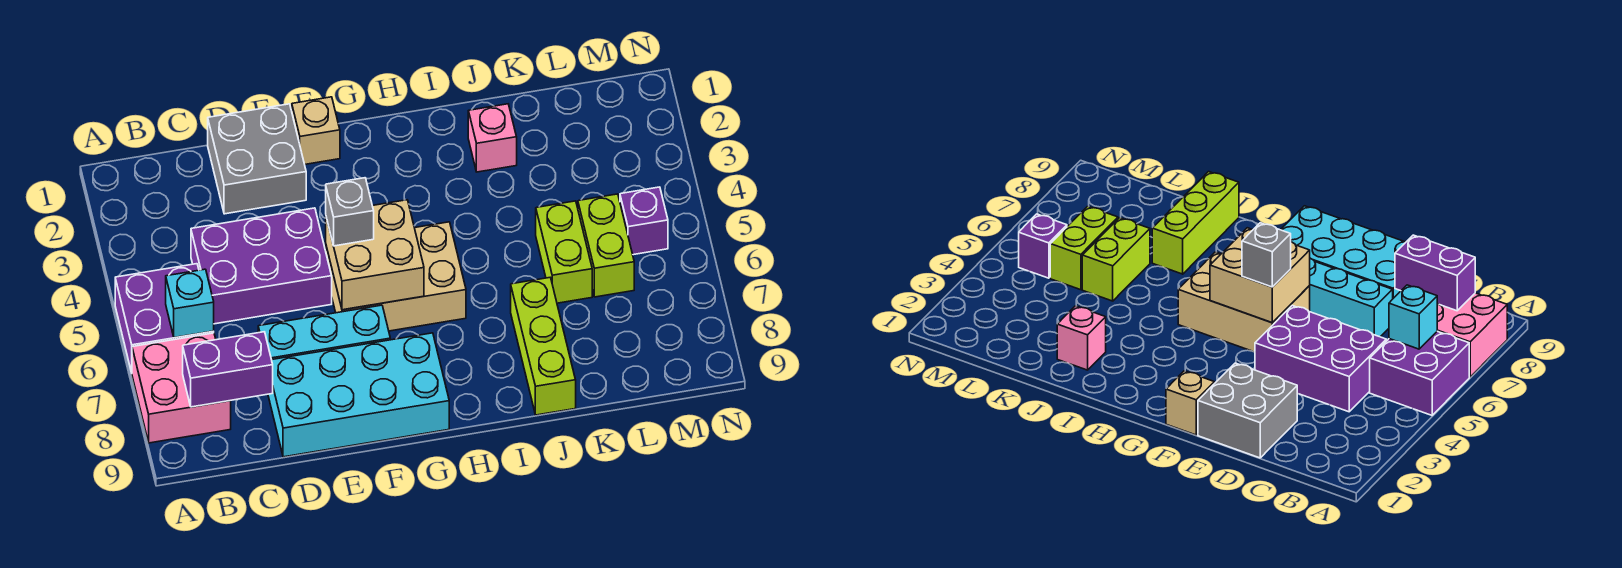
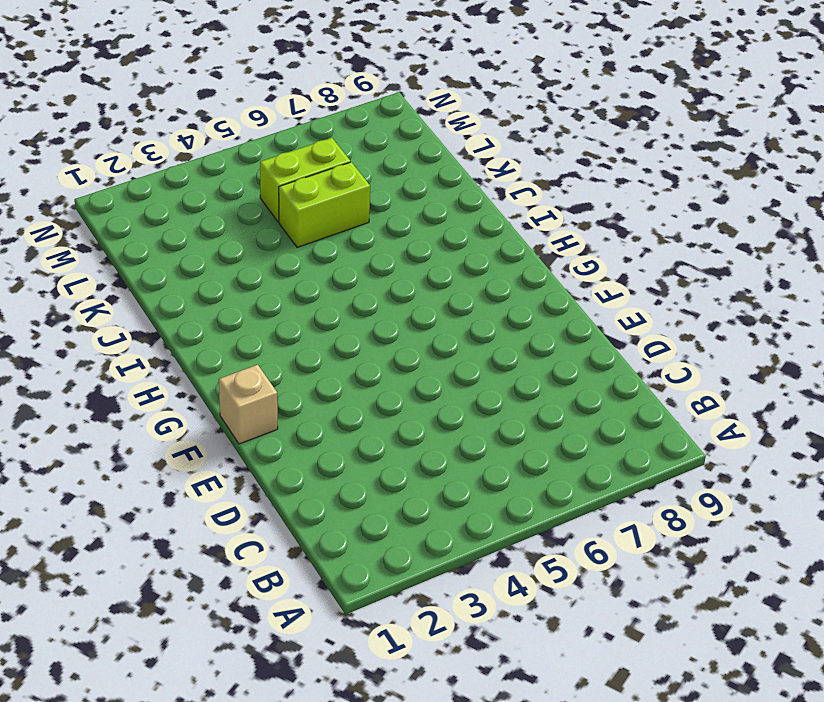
none -> purple 2x2 brick [115,264,214,373]
none -> pink 2x2 brick [132,333,231,443]
none -> purple 2x3 brick [191,208,332,324]

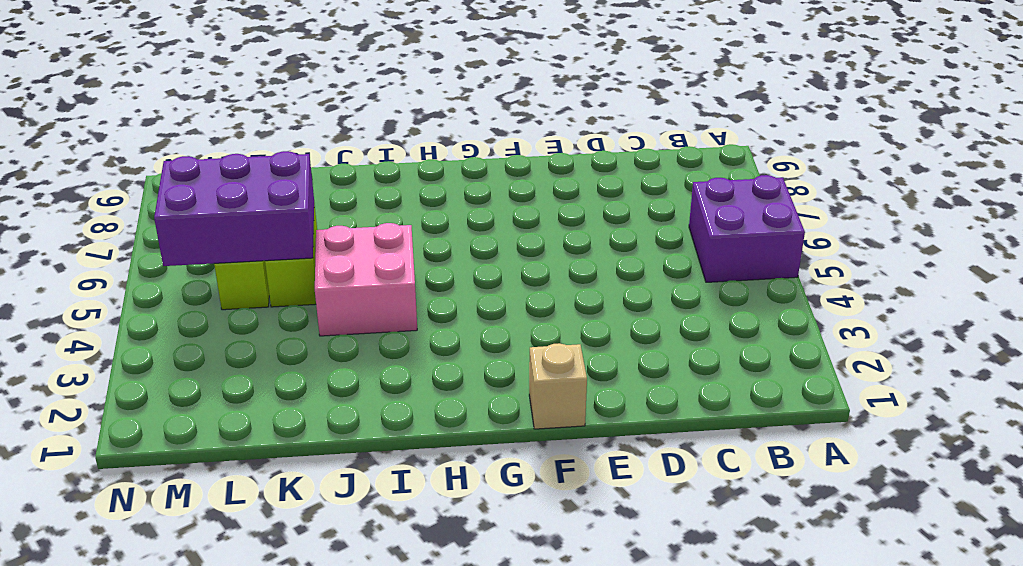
pink 2x2 brick [315,223,417,336] -> pink 2x2 brick moved to [132,333,231,443]
purple 2x3 brick [154,151,314,266] -> purple 2x3 brick moved to [191,208,332,324]
none -> grey 2x2 brick [208,104,306,214]
none -> cyan 1x3 brick [258,305,390,360]
none -> cyan 2x4 brick [268,333,449,457]

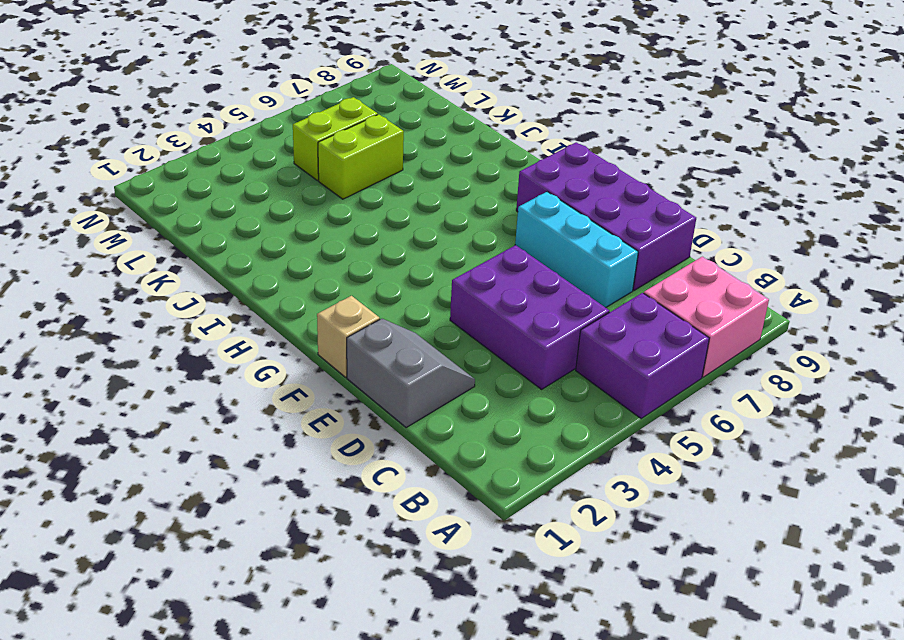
grey 2x2 slope [347,319,475,428] -> grey 2x2 brick [208,104,306,214]
purple 2x4 brick [516,142,696,290] -> cyan 2x4 brick [268,333,449,457]
none -> tan 2x3 brick [326,222,466,331]
none -> pink 1x1 brick [468,104,517,172]
none -> lime 1x3 brick [511,278,576,415]

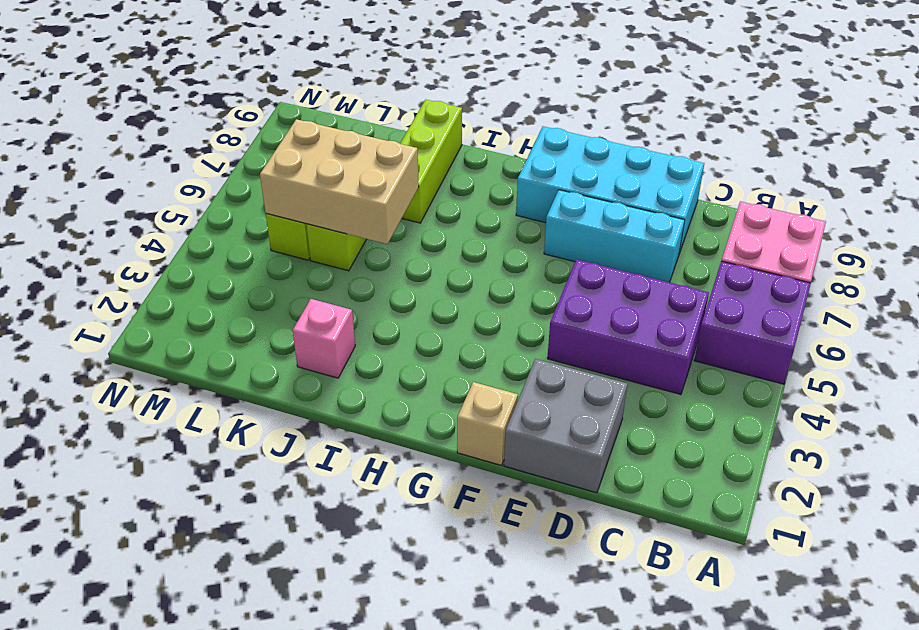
tan 2x3 brick [260,119,419,244] -> tan 2x3 brick moved to [326,222,466,331]
none -> purple 1x1 brick [620,187,668,255]
none -> cyan 1x1 brick [166,269,214,338]
none -> purple 1x2 brick [183,332,273,407]

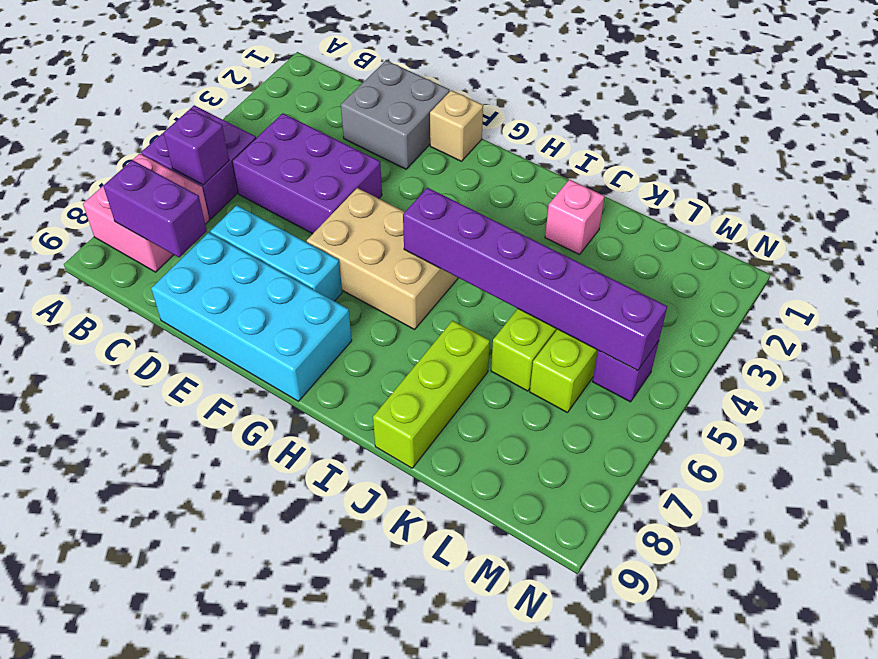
purple 1x1 brick [164,109,229,185] -> cyan 1x1 brick [166,269,214,338]
purple 1x6 brick [403,188,667,371] -> none
none -> tan 2x2 brick [326,200,424,310]
none -> grey 1x1 brick [326,178,374,246]

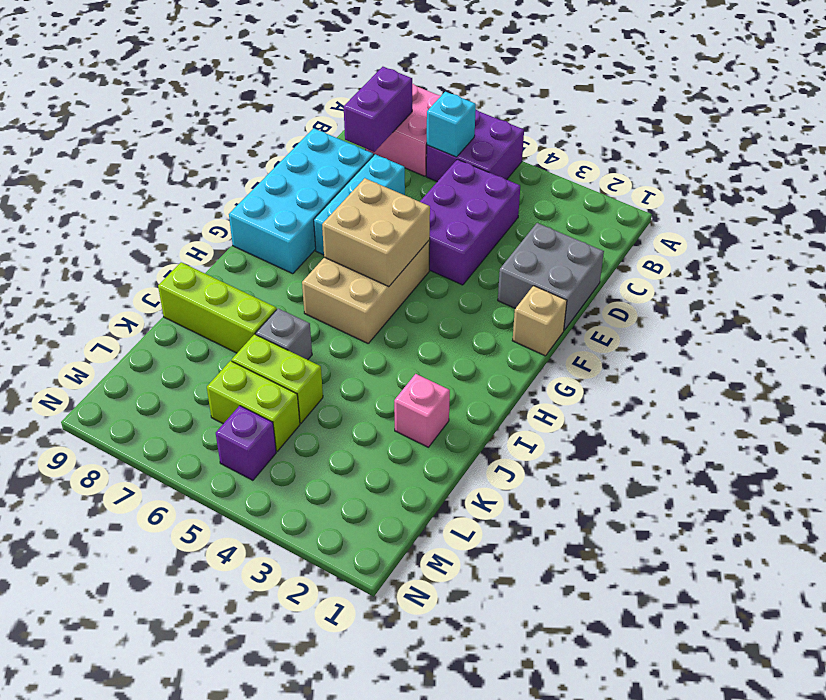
grey 1x1 brick [256,308,312,360] -> grey 1x1 brick moved to [326,178,374,246]

